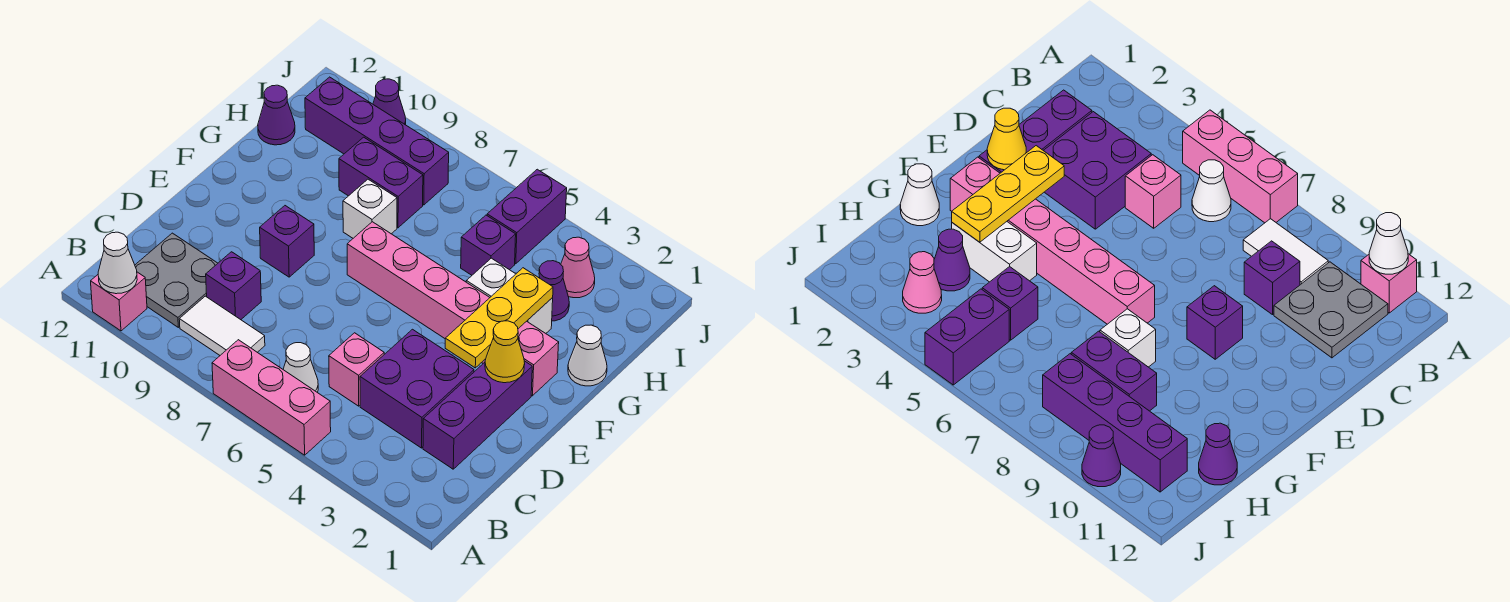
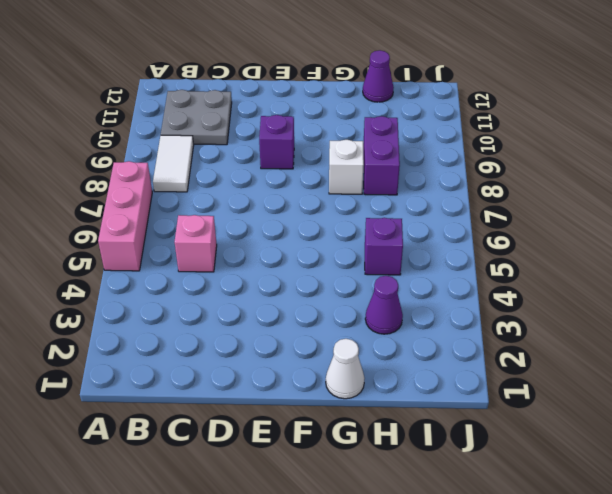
none -> pink 1x1 brick [91,272,147,331]
none -> white 1x1 cone [283,343,318,392]
none -> purple 1x3 brick [423,361,532,469]

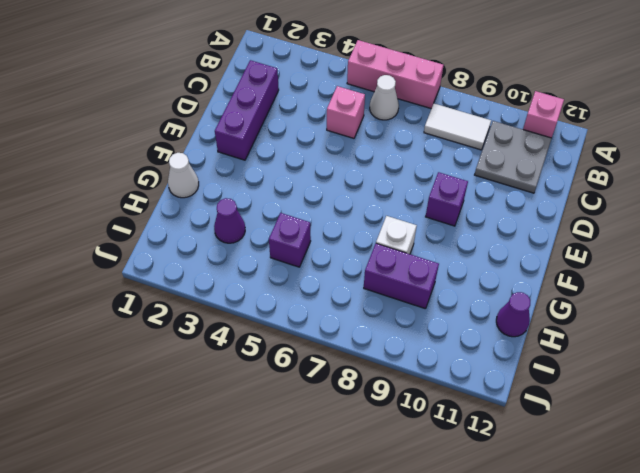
none -> purple 2x2 brick [360,329,474,448]
none -> purple 1x1 brick [206,252,261,320]
none -> pink 1x6 brick [347,222,559,396]

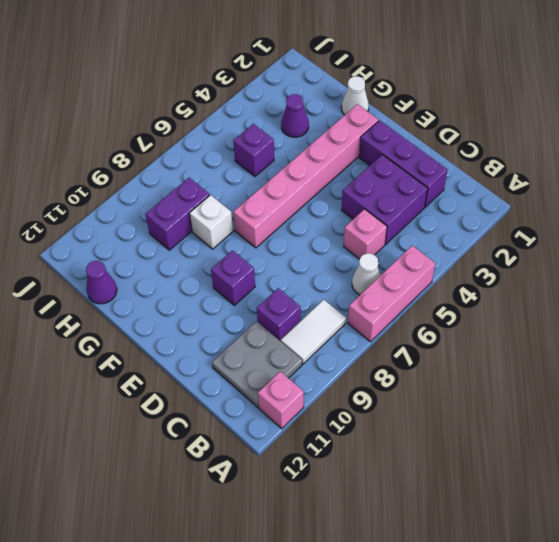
none -> white 1x2 brick [466,258,553,333]
none -> pink 1x1 cone [561,237,595,298]
none -> purple 1x2 brick [487,169,567,264]

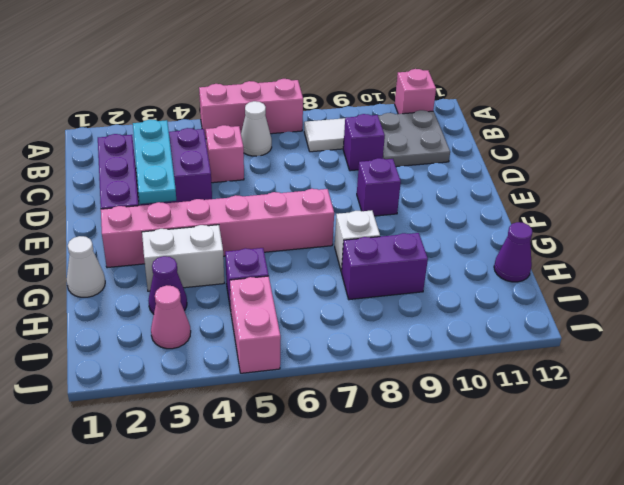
cyan 1x3 plate [133,119,176,204] -> yellow 1x3 plate [445,268,553,368]
pink 1x2 brick [230,276,281,373] -> purple 1x2 brick [487,169,567,264]
none -> purple 1x4 brick [305,77,449,205]
none -> purple 1x1 cone [373,79,406,125]
none -> white 1x1 cone [98,232,137,294]

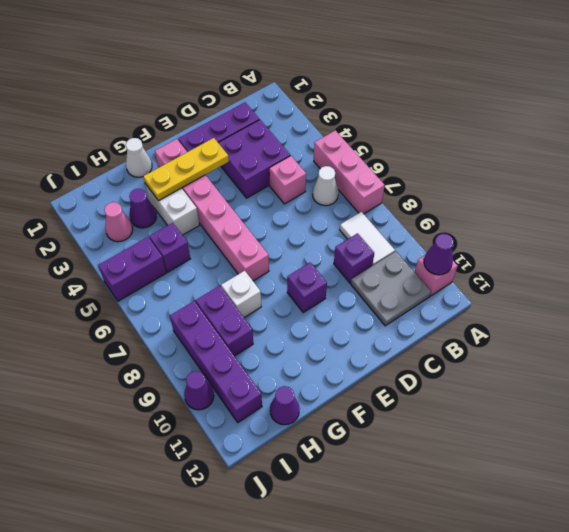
purple 1x1 cone [424,234,454,275] -> white 1x1 cone [98,232,137,294]
none -> yellow 1x1 cone [485,321,525,383]

